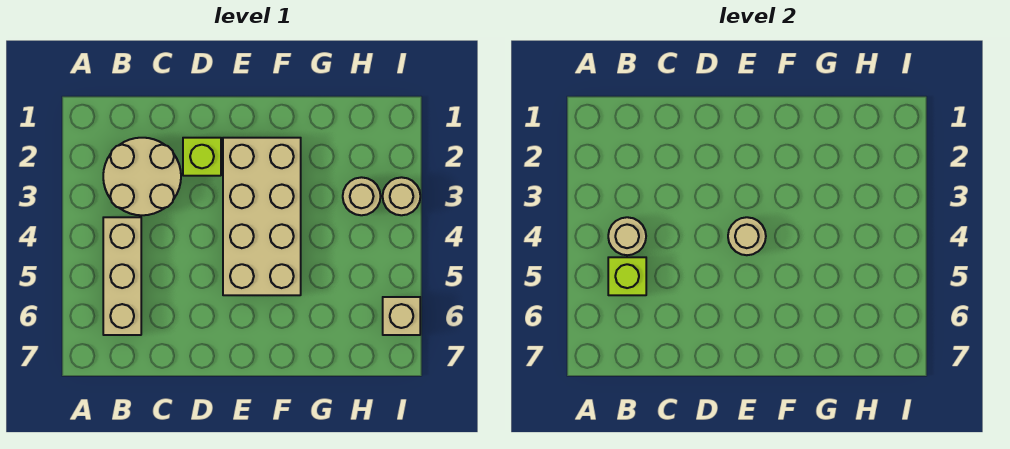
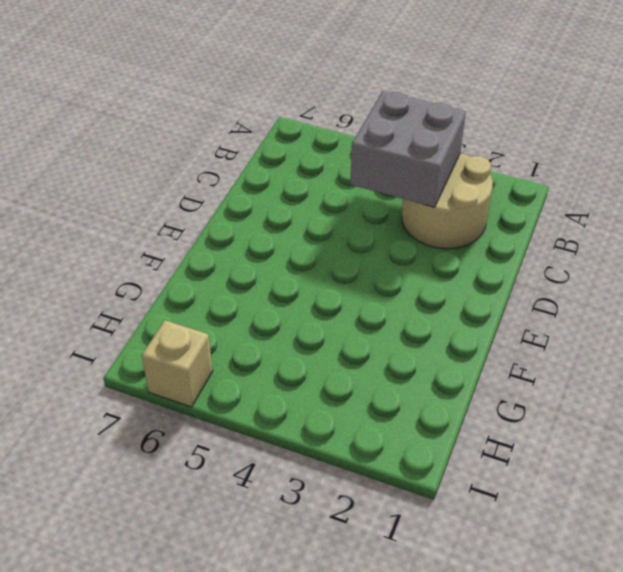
grey 2x2 brick [350,91,466,207] -> tan 1x1 round brick [608,217,646,255]
none -> tan 1x3 brick [103,217,141,335]
none -> lime 1x1 brick [183,138,221,176]

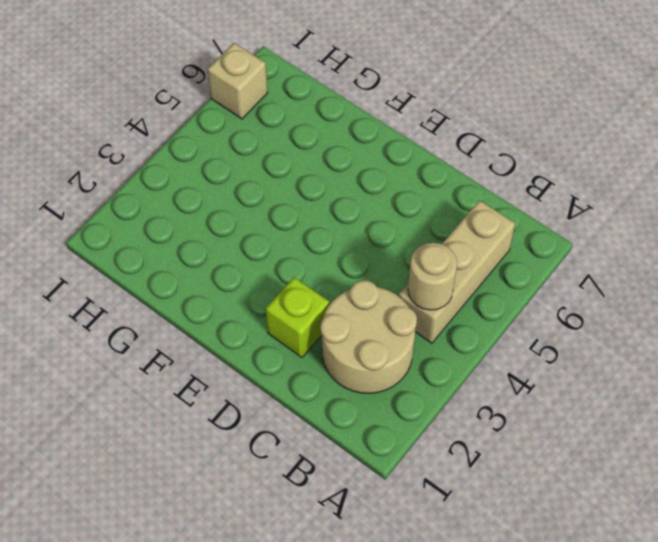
none -> tan 2x4 brick [223,138,301,295]
none -> tan 1x1 round brick [343,177,381,215]

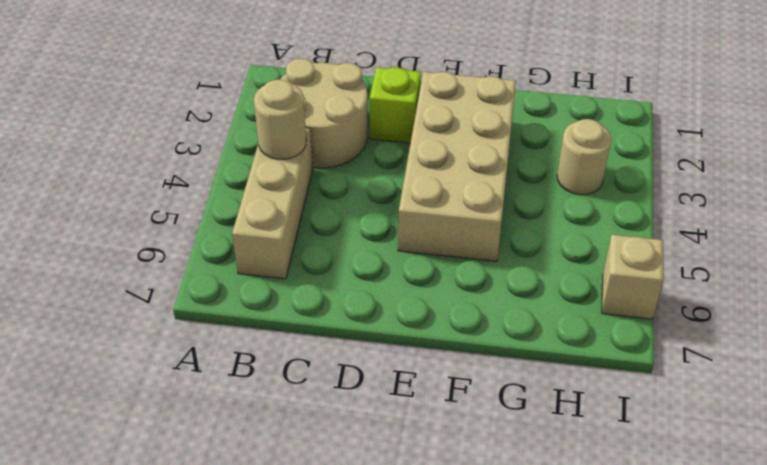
none -> tan 1x1 round brick [383,177,420,215]
none -> lime 1x1 brick [608,257,646,295]

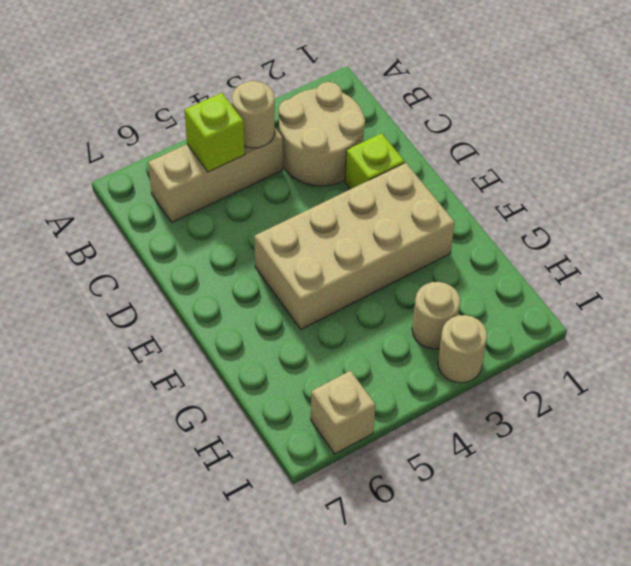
none -> tan 1x1 round brick [728,217,766,255]

